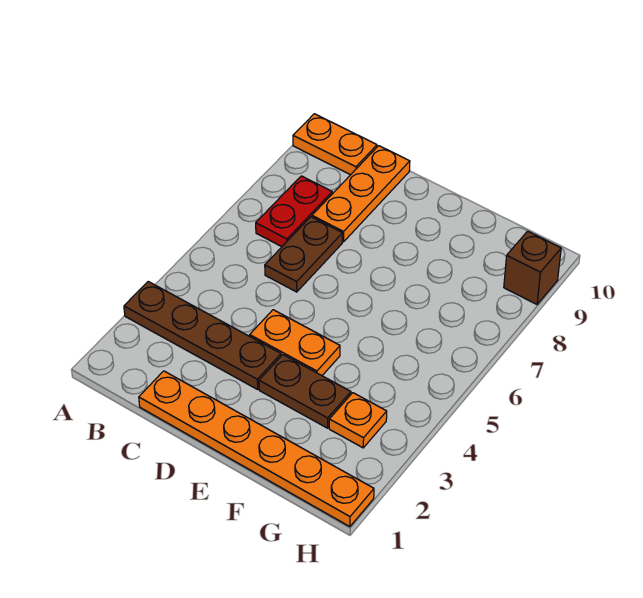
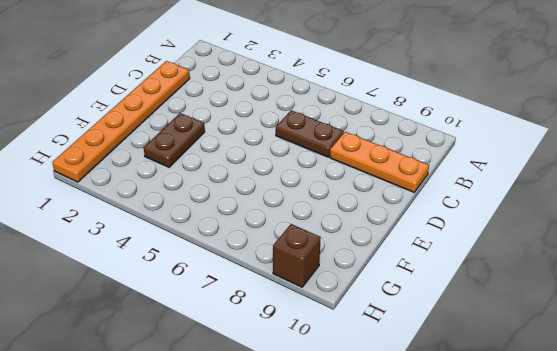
none -> brown 1x4 plate [124,282,281,389]
none -> orange 1x2 plate [293,114,377,175]

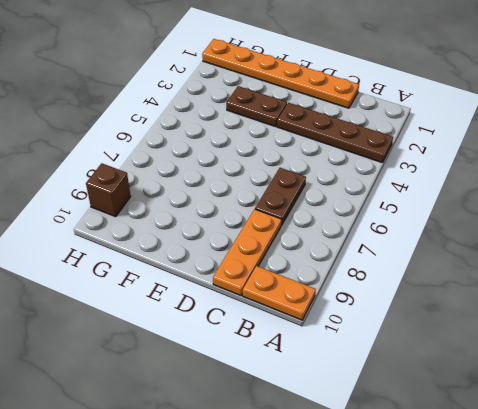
none -> red 1x2 plate [256,176,332,247]
none -> orange 1x2 plate [250,310,340,376]

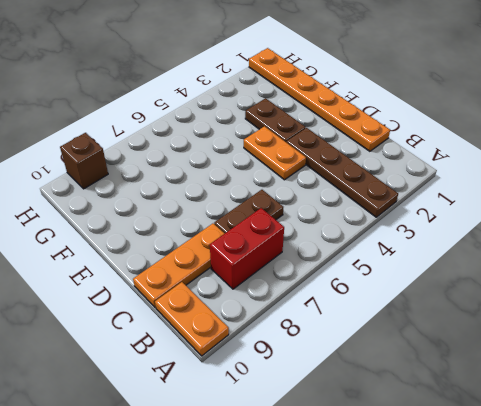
red 1x2 brick [210,208,284,289] -> red 1x2 plate [256,176,332,247]
none -> orange 1x1 plate [329,393,387,448]

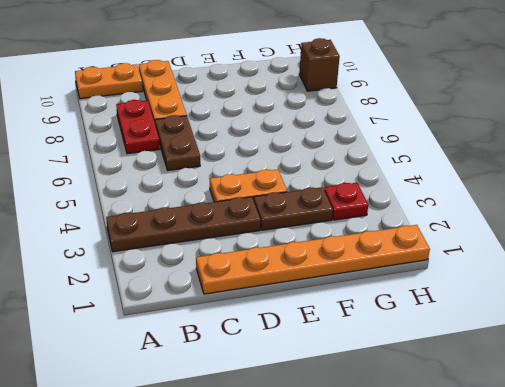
red 1x1 plate [324,183,368,220] -> orange 1x1 plate [329,393,387,448]

